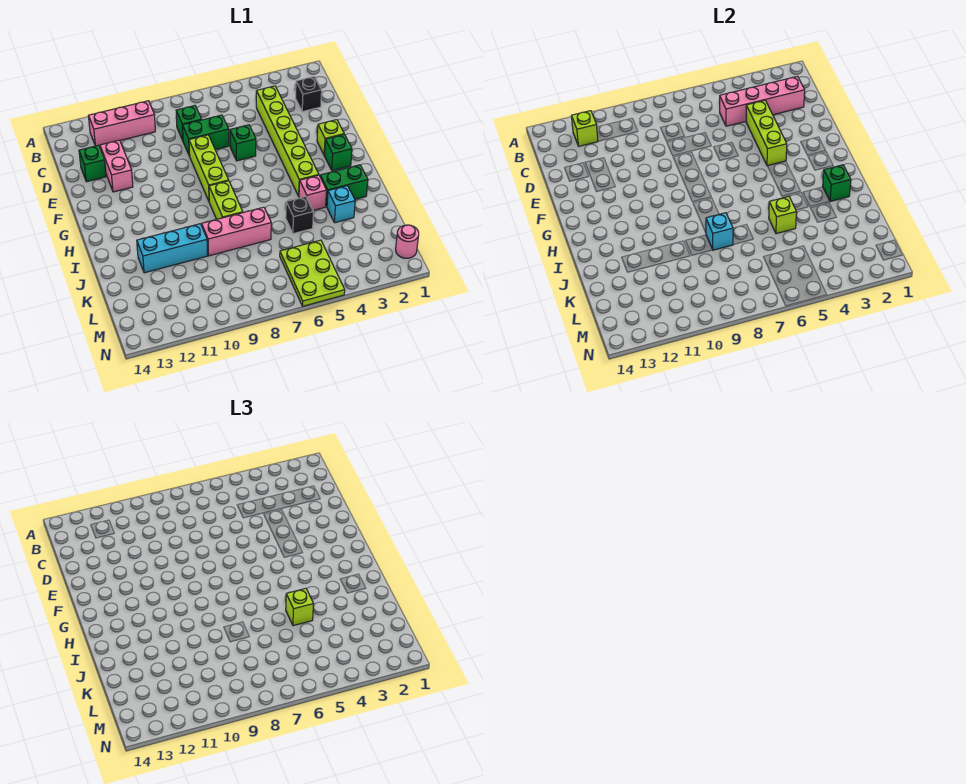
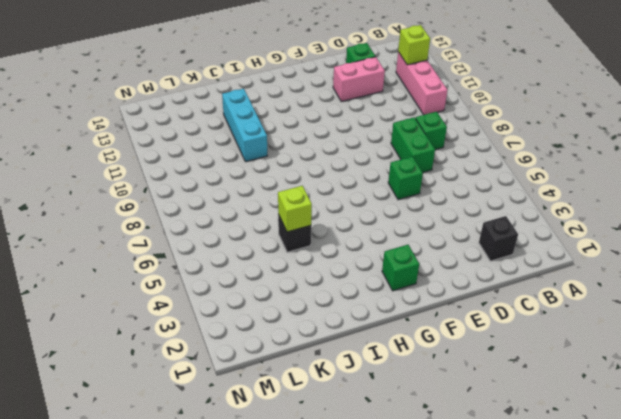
none -> lime 1x6 brick [256,86,319,196]
none -> lime 1x3 brick [189,135,229,201]
none -> lime 1x1 brick [317,120,344,156]

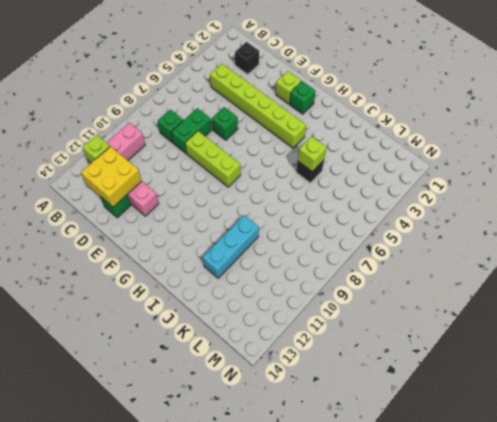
yellow 2x2 brick [81,146,142,207] -> none
none -> lime 1x2 brick [209,181,243,219]
none -> green 1x2 brick [320,165,368,206]
none -> pink 1x1 brick [299,175,327,210]

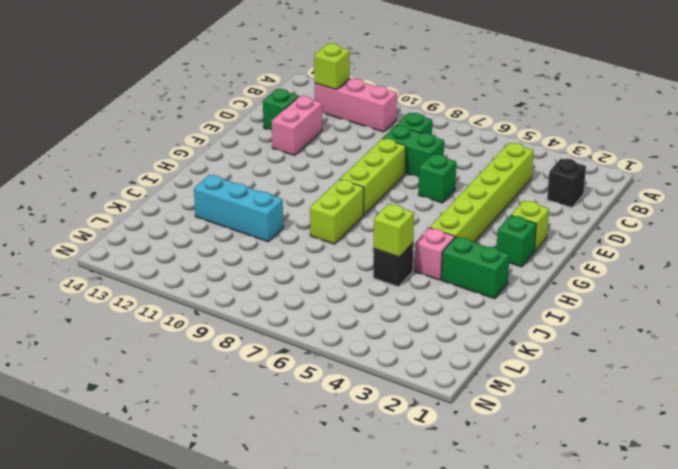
none -> cyan 1x1 brick [327,186,355,223]
none -> pink 1x3 brick [202,207,271,256]
none -> lime 2x3 plate [280,240,345,306]

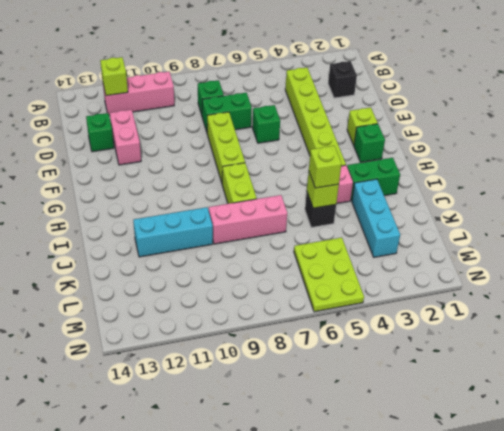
cyan 1x3 brick [352,179,400,257] -> cyan 1x1 brick [327,186,355,223]
none -> pink 1x1 round brick [396,225,419,258]
none -> pink 1x4 brick [719,76,805,126]
none -> lime 1x3 brick [746,100,787,166]

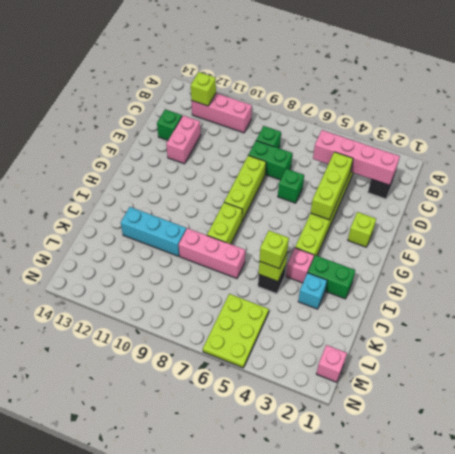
pink 1x1 brick [316,345,347,382] -> pink 1x1 round brick [396,225,419,258]
none -> green 1x1 brick [325,134,352,171]
none -> green 1x1 brick [823,165,851,202]
none -> cyan 1x1 brick [706,213,733,250]

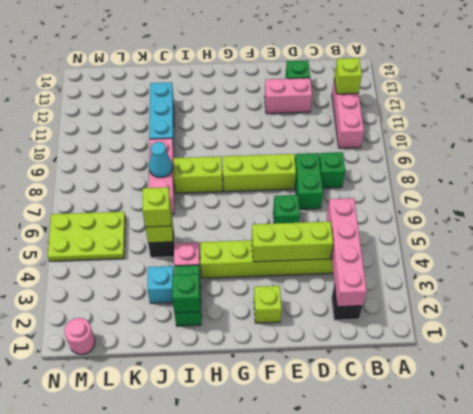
cyan 1x1 cone [149,142,172,178] -> cyan 1x1 brick [706,213,733,250]
none -> green 1x1 brick [325,134,352,171]

